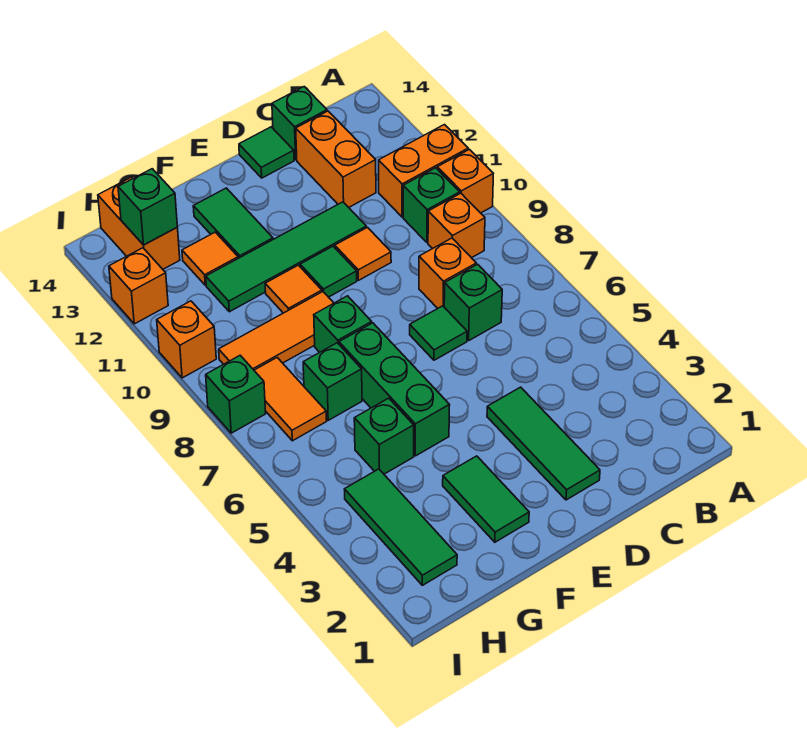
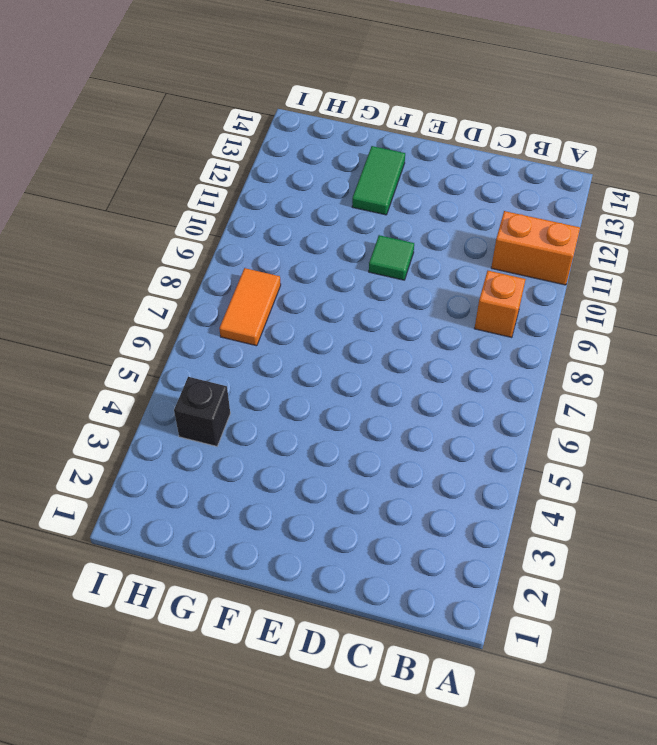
black 1x1 brick [174,377,230,446] -> green 1x3 tile [344,469,457,585]
none -> orange 1x1 brick [437,149,493,213]
none -> green 1x1 brick [403,168,460,243]
none -> green 1x1 brick [444,264,502,340]
none -> orange 1x1 brick [419,238,476,308]

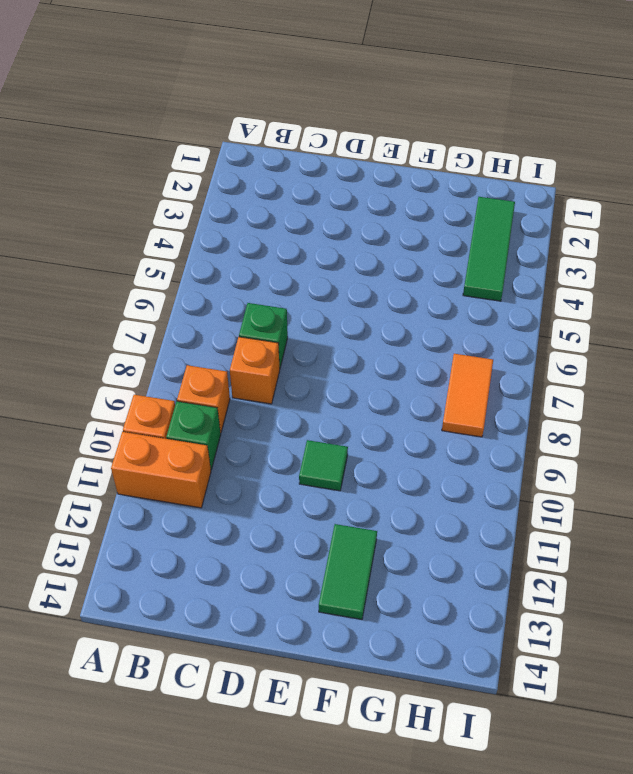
none -> orange 1x2 brick [296,111,376,207]
none -> green 1x1 brick [272,87,327,160]
none -> green 1x3 tile [487,387,600,500]
none -> green 1x1 tile [410,306,467,360]

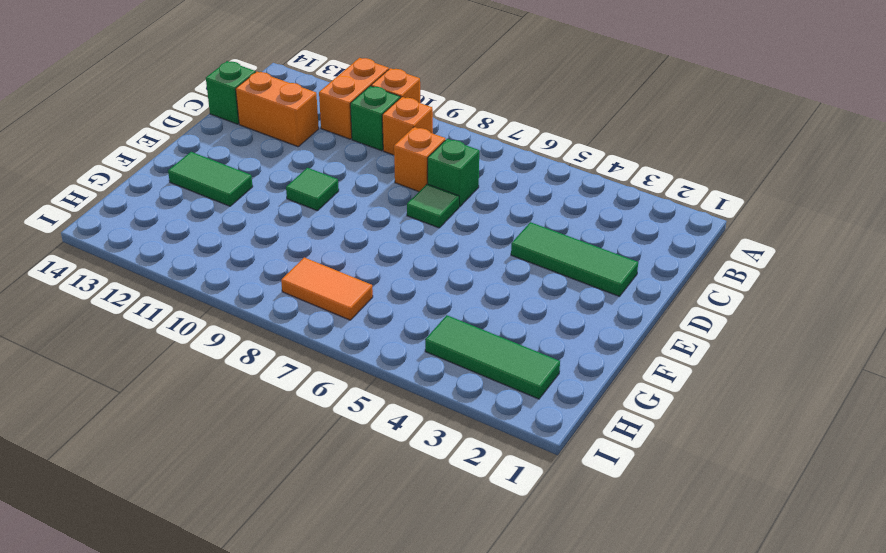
none -> orange 1x1 tile [335,227,391,280]
none -> green 1x4 tile [206,202,366,312]
none -> green 1x1 tile [239,127,294,178]
none -> green 1x2 tile [443,456,529,542]

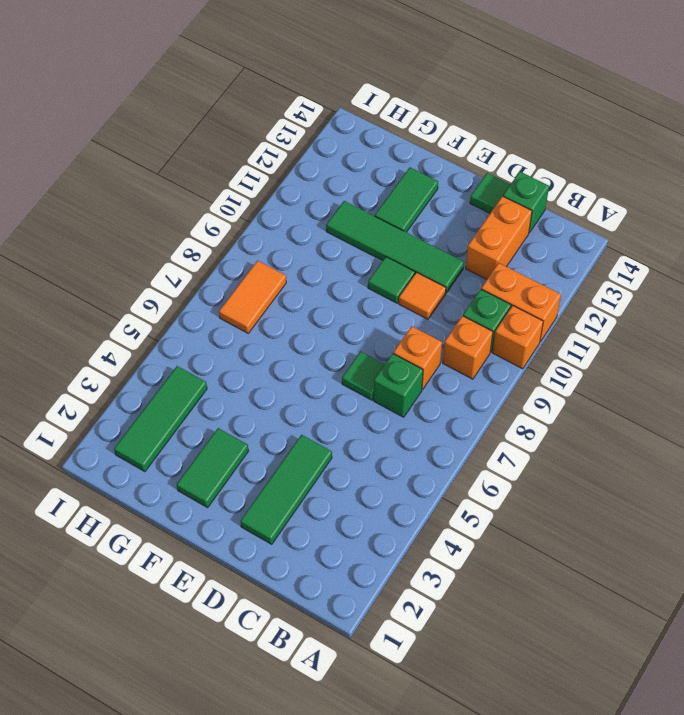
none -> green 1x3 brick [339,323,450,456]
none -> green 1x1 brick [314,296,372,352]
none -> orange 1x3 tile [219,292,334,370]
none -> orange 1x1 tile [265,265,322,313]

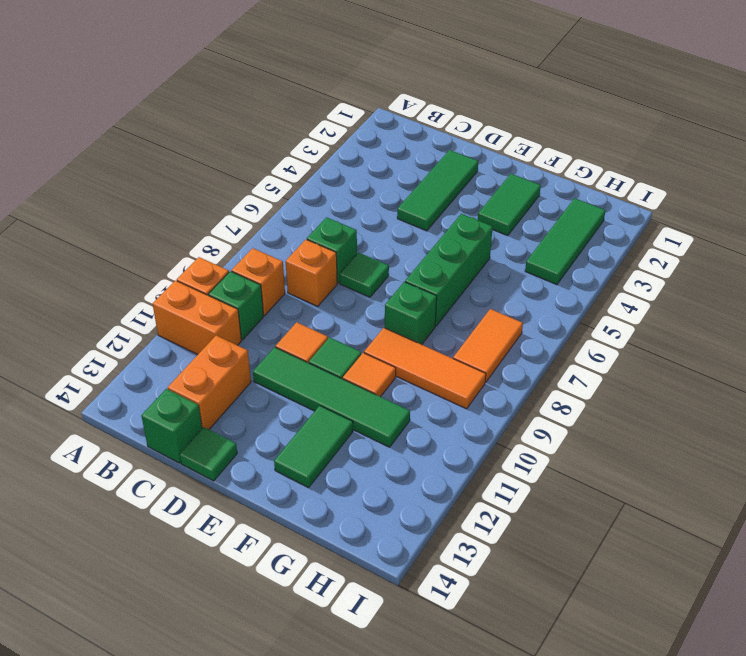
none -> green 1x1 brick [354,398,414,474]
none -> green 1x1 brick [303,343,362,420]
none -> orange 1x1 tile [182,232,238,285]
none -> orange 1x2 brick [98,177,180,269]

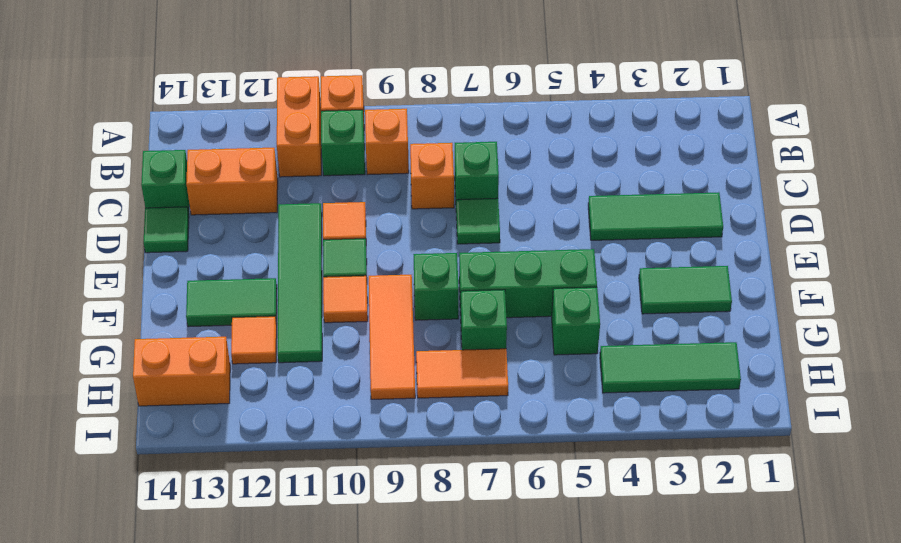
none -> green 1x1 brick [206,355,266,433]
none -> orange 1x1 brick [157,301,216,378]
none -> orange 1x1 brick [109,248,168,324]
none -> green 1x1 brick [118,169,177,245]

